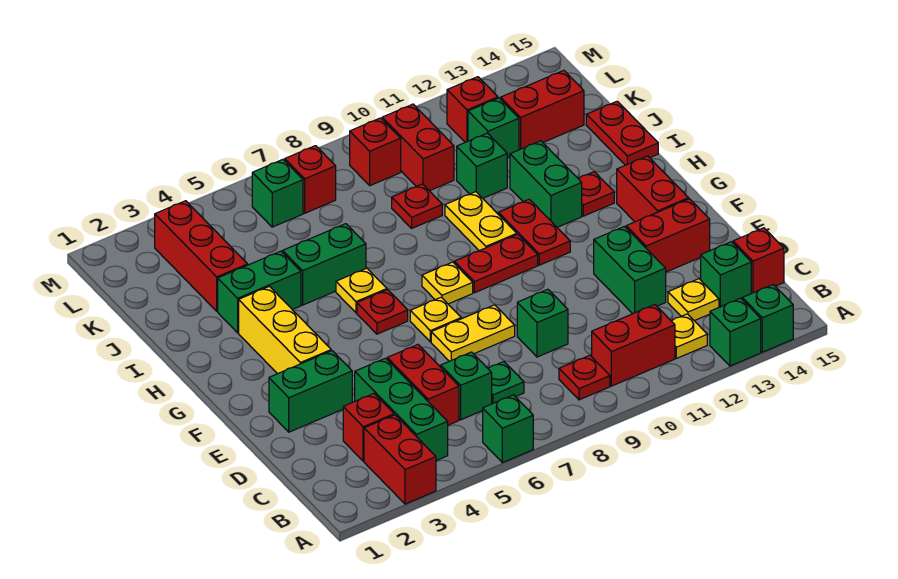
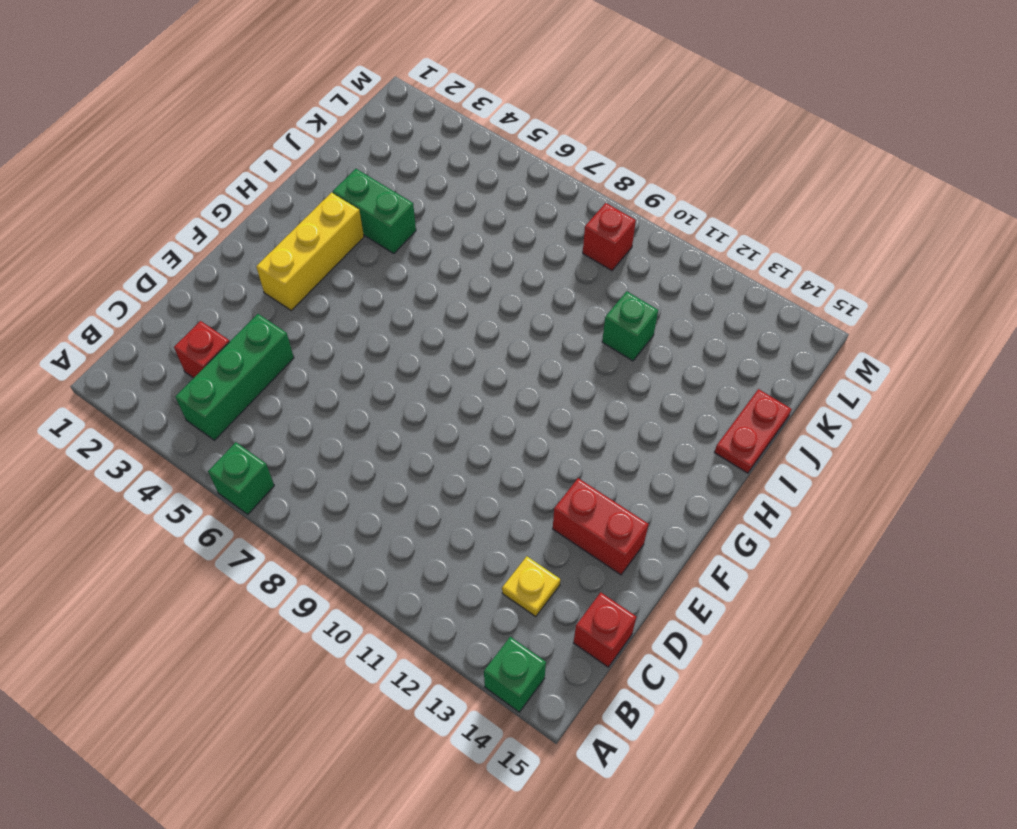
none -> red 1x2 brick [364,415,436,504]
none -> green 1x1 brick [710,298,761,366]
none -> red 1x1 plate [559,355,610,400]
none -> red 1x2 brick [592,305,675,386]

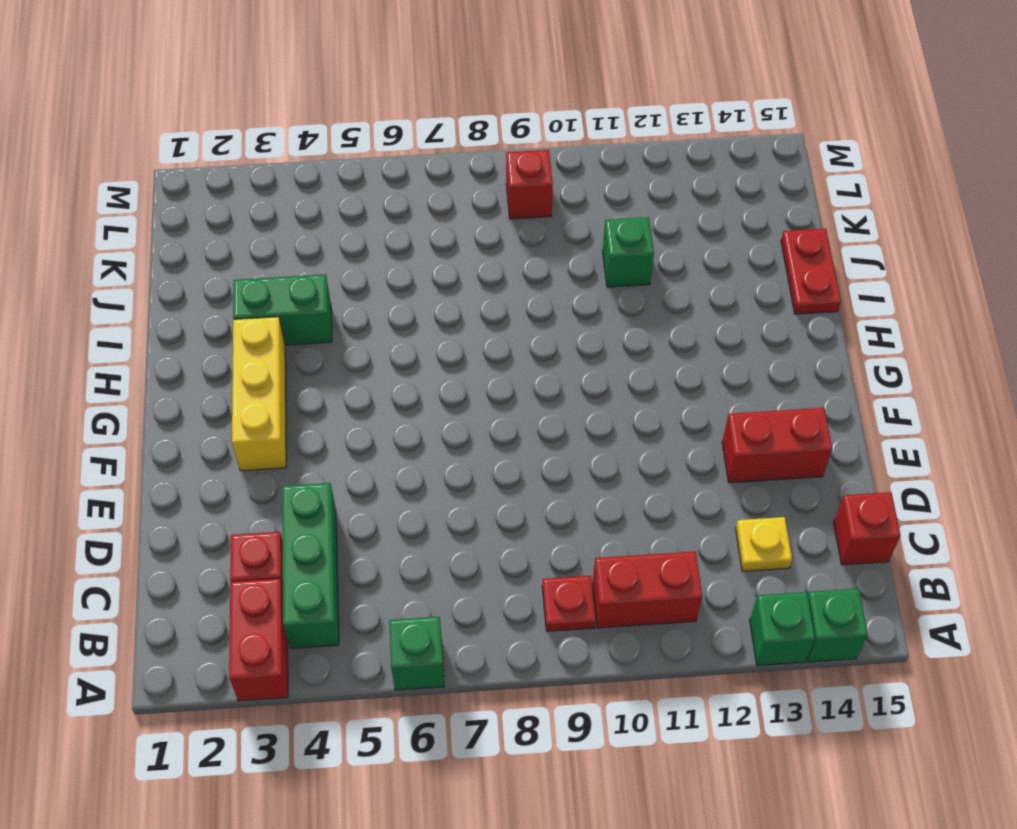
none -> yellow 1x1 plate [672,314,707,358]
none -> red 1x2 brick [387,345,459,425]
none -> green 1x1 brick [441,352,492,420]
none -> green 1x1 plate [488,362,524,404]

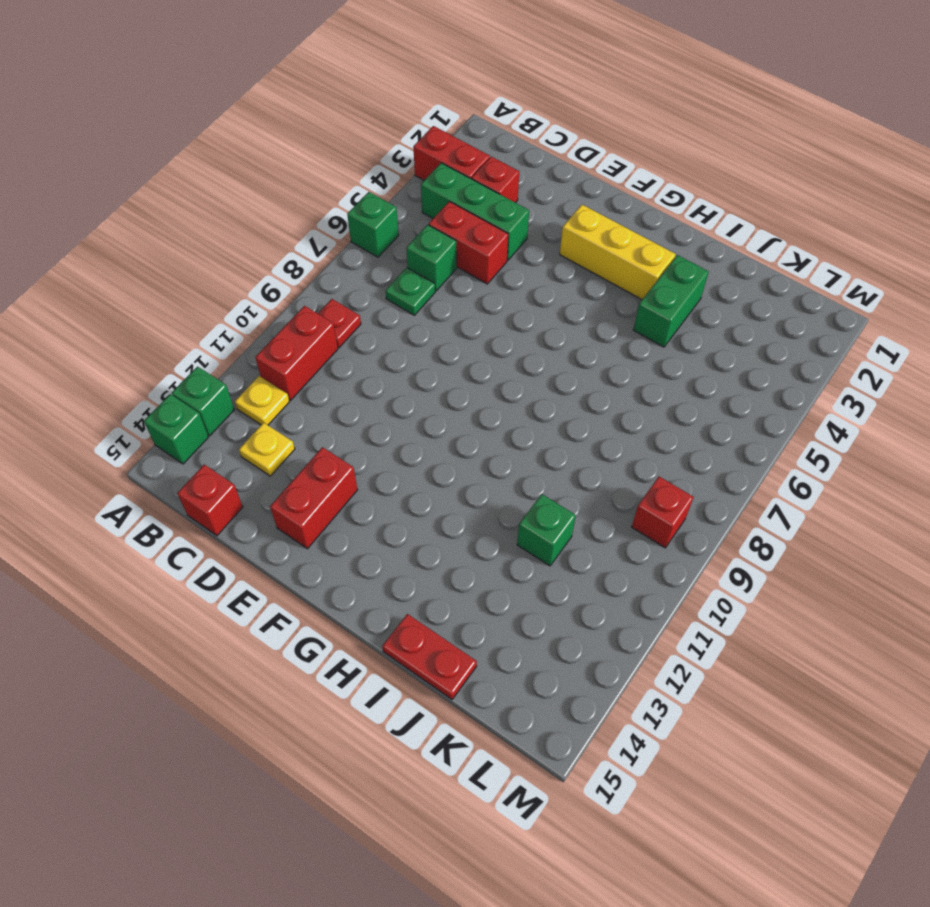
none -> green 1x1 brick [701,242,751,307]
none -> green 1x1 brick [517,289,568,357]
none -> green 1x2 brick [594,227,666,314]
none -> green 1x2 brick [269,351,352,432]

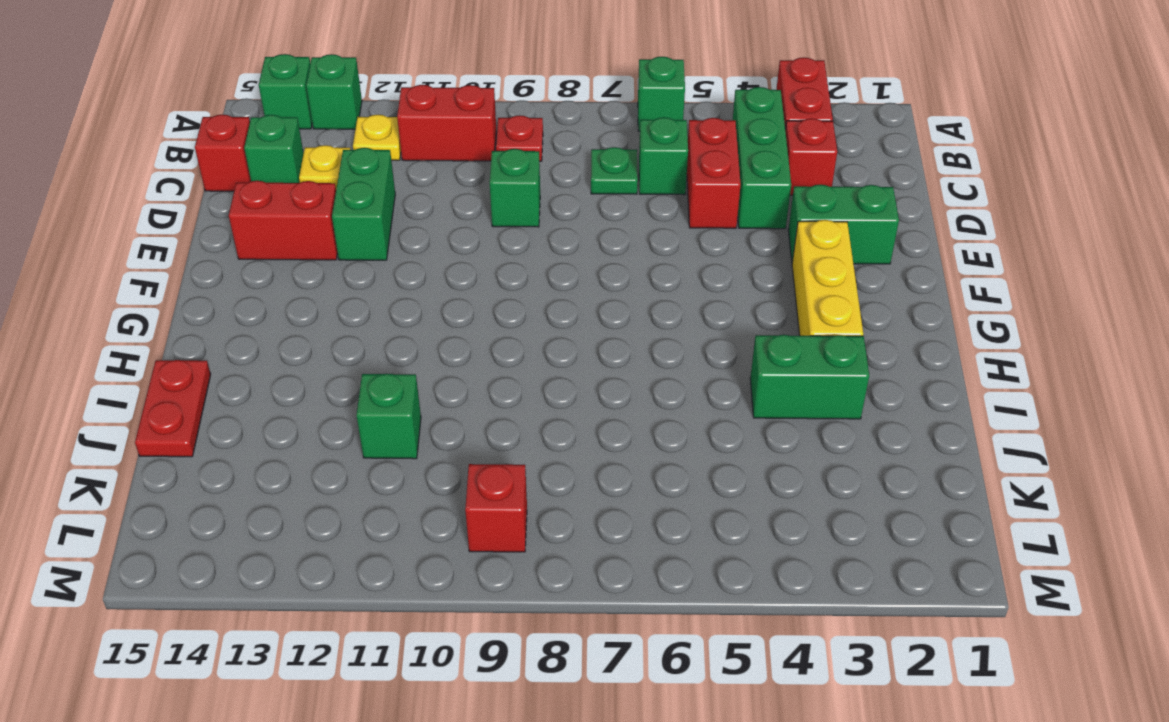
none -> yellow 1x2 plate [431,305,515,361]
none -> yellow 1x1 plate [410,297,461,342]
none -> red 1x2 brick [617,156,689,222]
none -> red 1x1 plate [357,290,408,334]

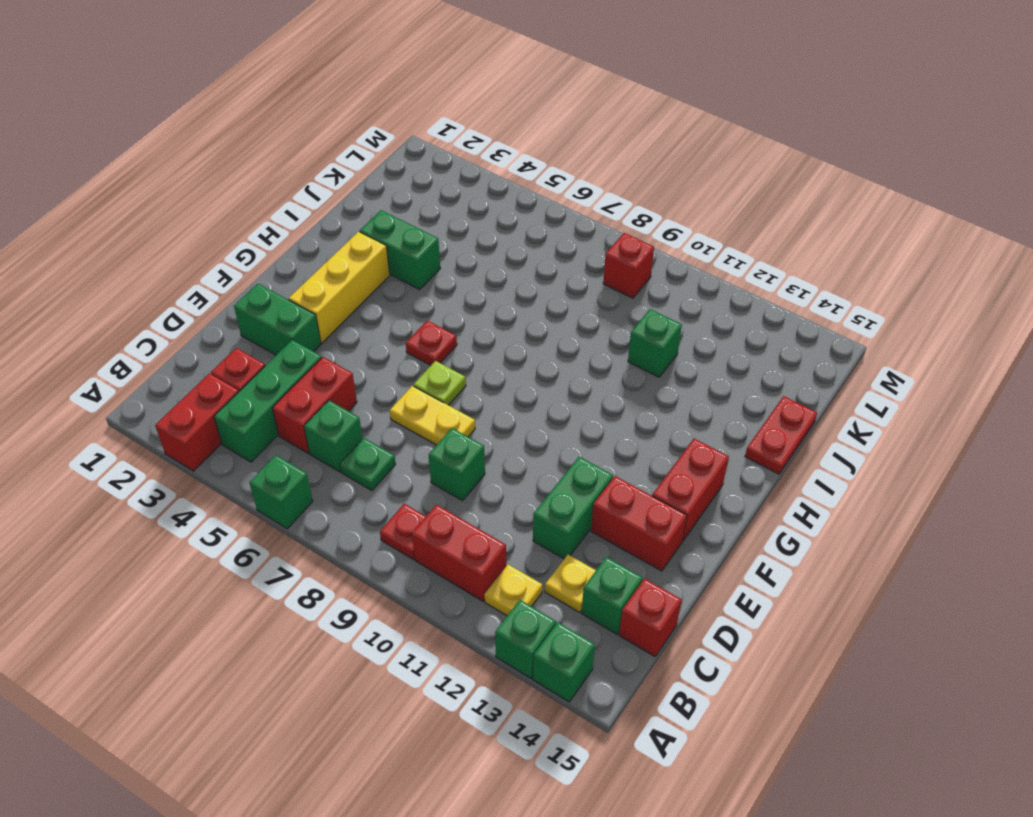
lime 1x1 plate [413,361,466,405] -> yellow 1x1 plate [410,297,461,342]
none -> yellow 1x1 plate [422,262,473,304]
none -> red 1x2 plate [454,234,538,293]
none -> red 1x2 plate [498,199,570,265]
none -> yellow 1x1 plate [336,268,387,313]

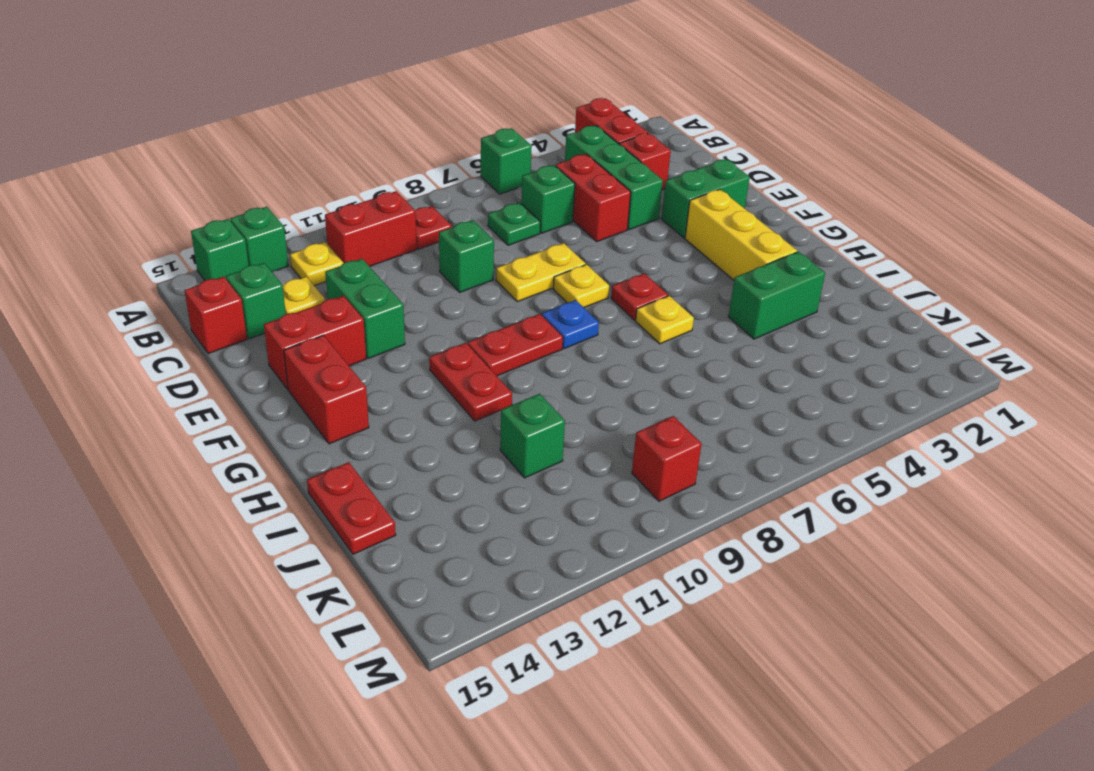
blue 1x1 plate [542,300,599,349] -> yellow 1x1 plate [422,262,473,304]
none -> yellow 1x2 plate [445,192,517,251]
none -> green 1x2 brick [510,141,582,227]
none -> red 1x1 plate [578,172,614,216]
none -> green 1x2 brick [283,224,366,305]

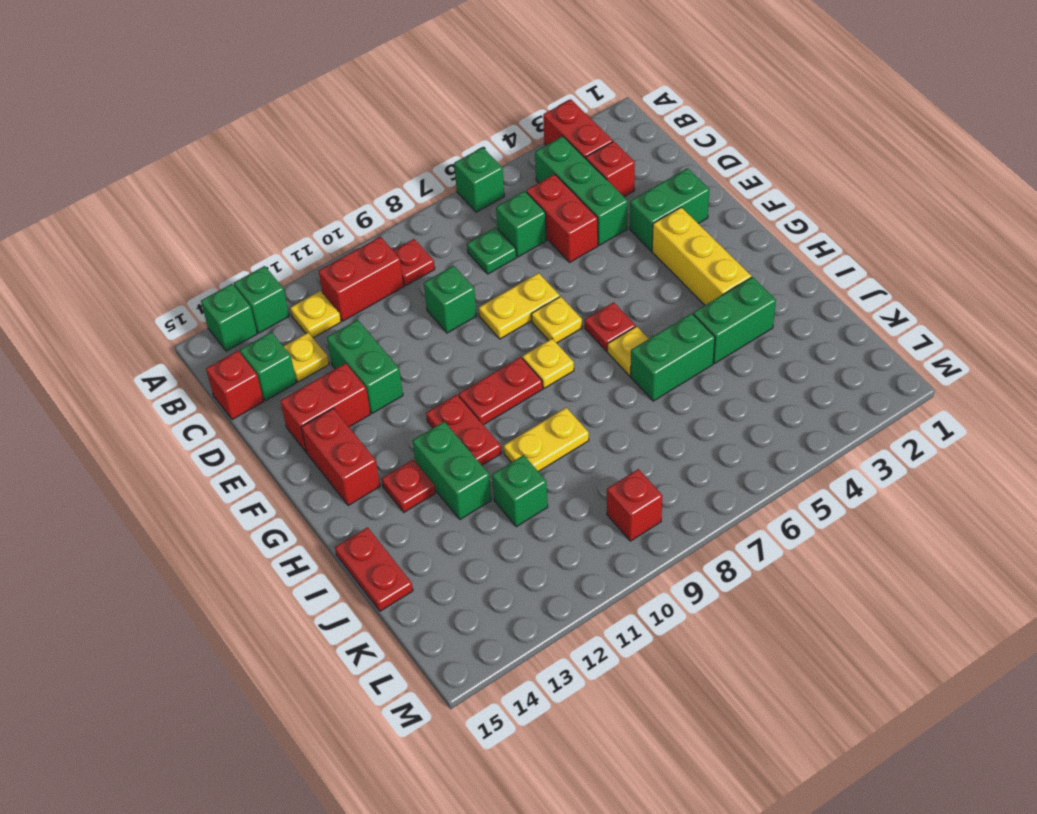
yellow 1x2 plate [503,408,589,472] -> yellow 1x2 plate turned to [445,192,517,251]
none -> red 1x3 brick [155,201,248,311]
none -> red 1x1 plate [392,184,442,228]
none -> red 1x2 brick [382,104,454,191]
none -> green 1x1 brick [468,98,519,158]

